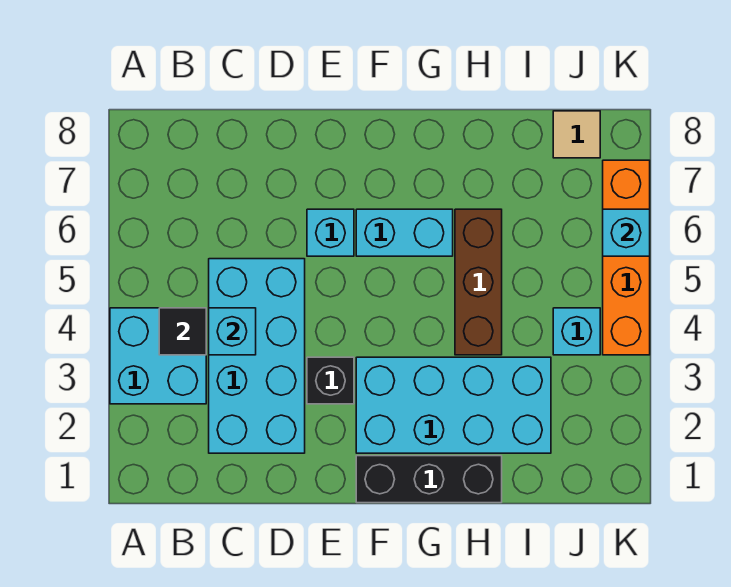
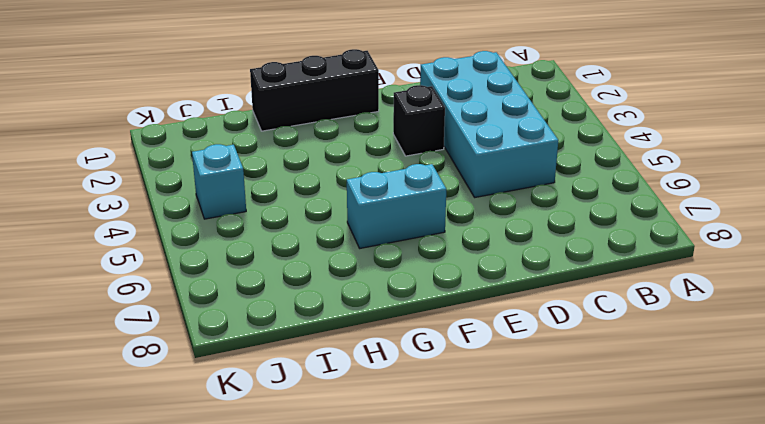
none -> cyan 2x2 brick [110,308,206,404]
none -> cyan 1x1 brick [307,209,354,256]
none -> cyan 2x4 brick [356,357,551,453]

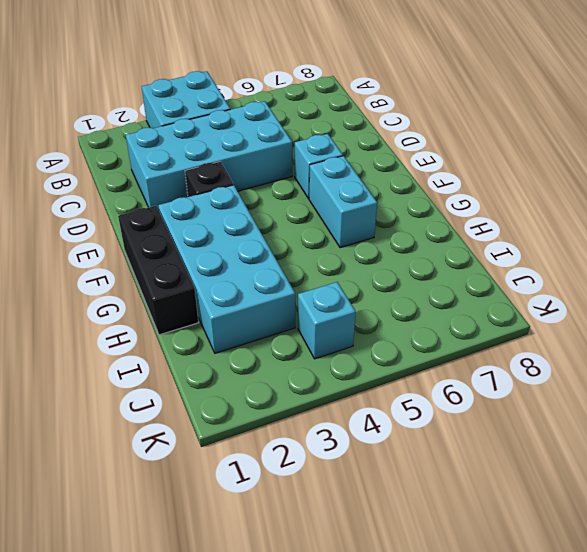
none -> brown 1x3 brick [455,209,502,355]
none -> tan 1x1 tile [553,111,600,158]
none -> orange 1x4 brick [603,160,650,355]

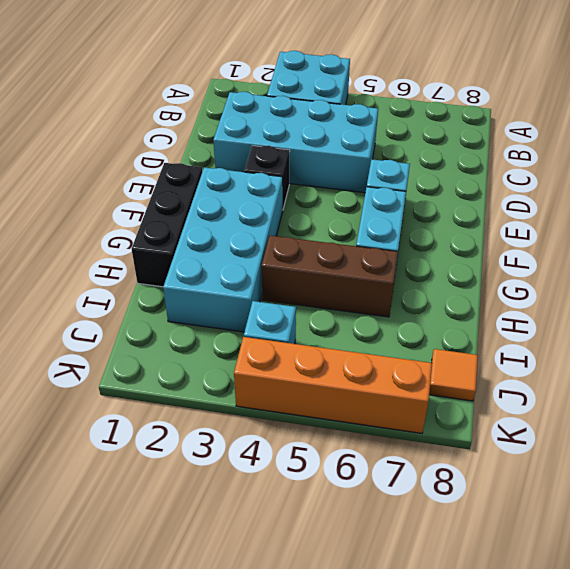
orange 1x1 tile [429,349,478,401] -> tan 1x1 tile [553,111,600,158]
none -> black 1x1 tile [159,308,206,355]
none -> cyan 1x1 brick [209,308,256,355]
none -> cyan 1x1 brick [603,209,650,256]

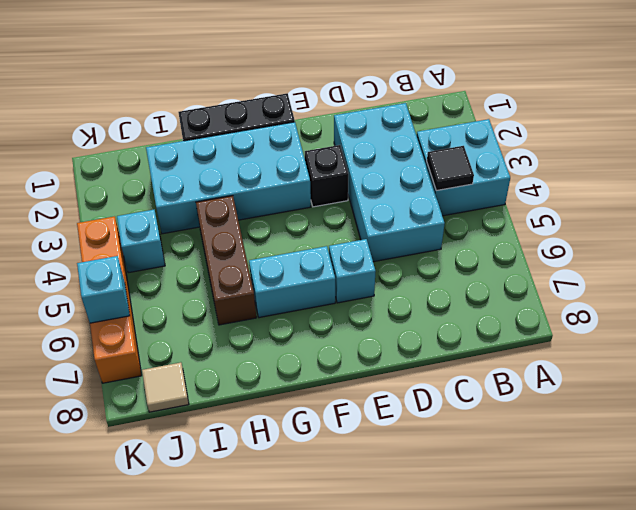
none -> cyan 1x1 brick [209,308,256,355]

